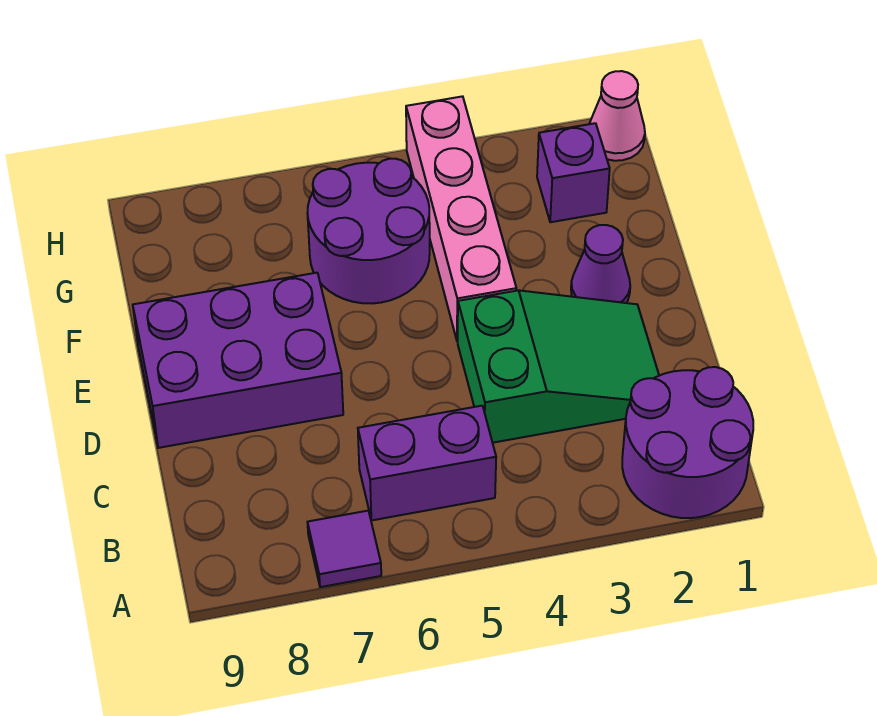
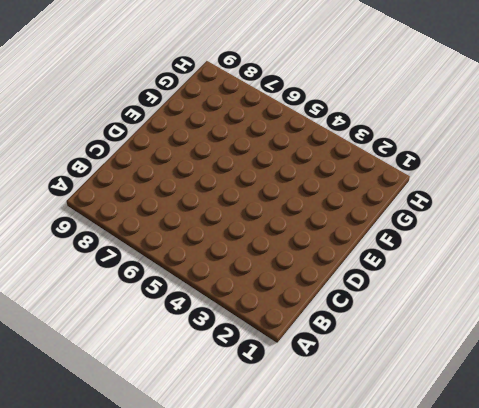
none -> purple 2x2 round brick [622,367,753,518]
none -> purple 1x1 tile [308,511,381,587]

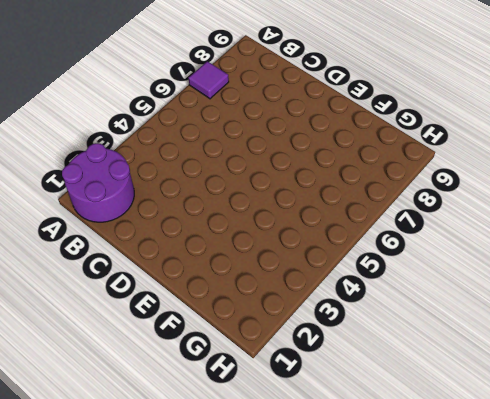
none -> purple 1x2 brick [358,406,496,520]
none -> green 2x3 slope [458,290,659,443]

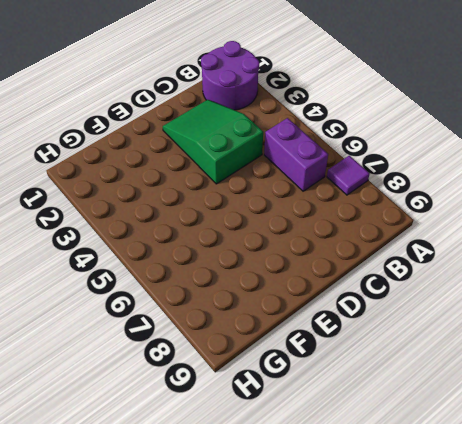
none -> purple 2x3 brick [133,273,343,448]
none -> purple 1x1 cone [571,225,630,303]

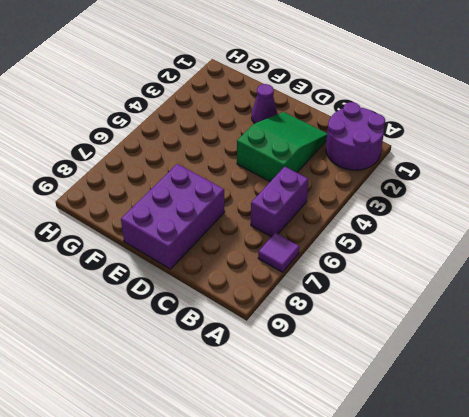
none -> pink 1x4 brick [406,96,516,341]
none -> purple 2x2 round brick [307,159,430,303]

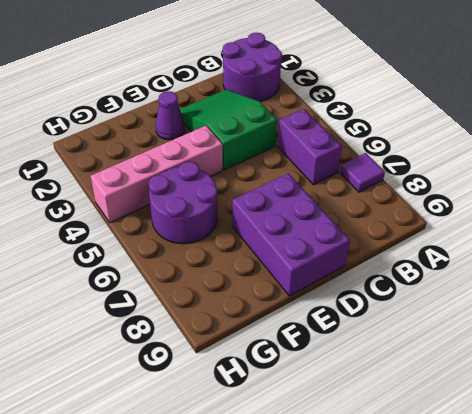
none -> purple 1x1 brick [537,123,610,222]
none -> pink 1x1 cone [590,71,645,161]

